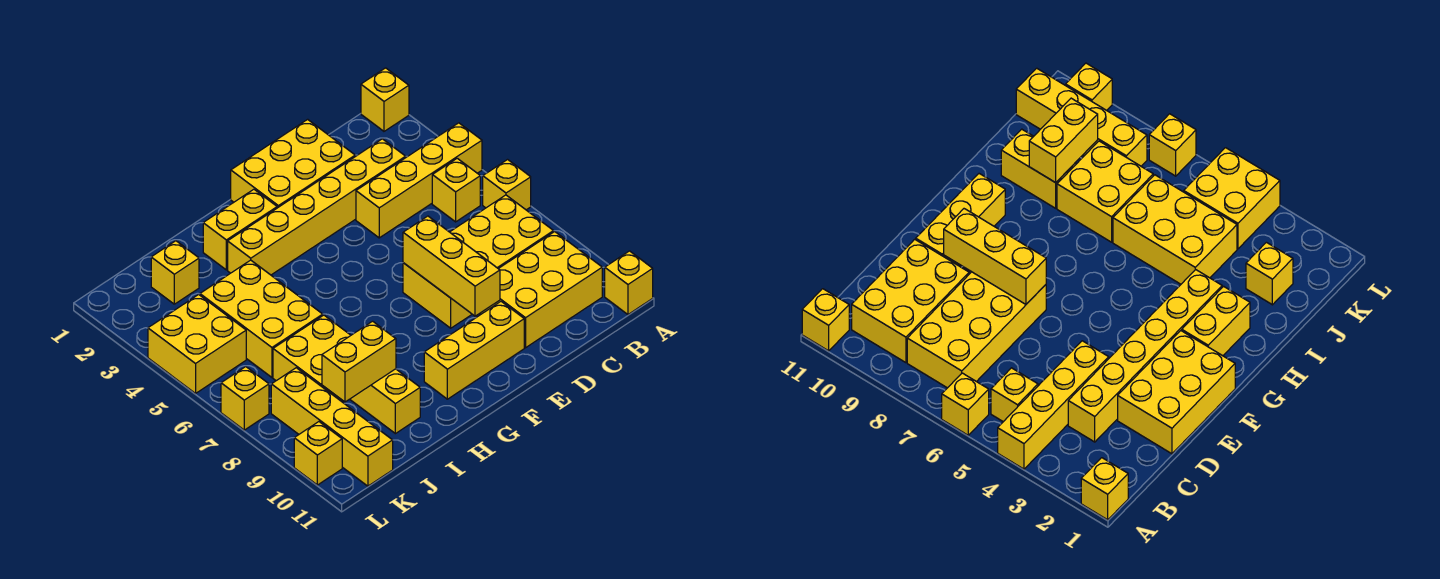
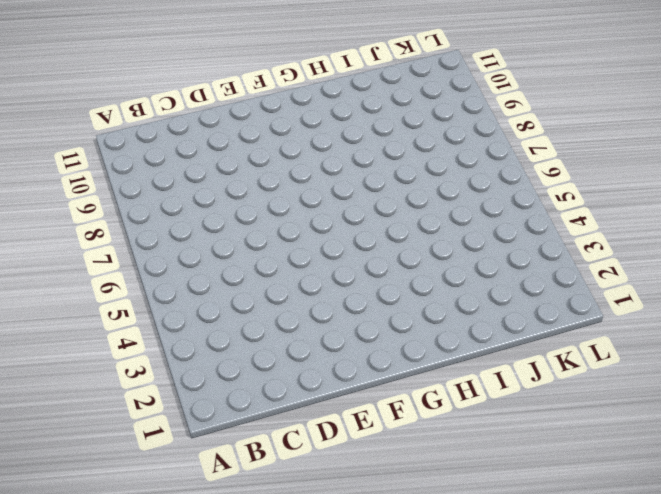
none -> yellow 1x1 brick [361,68,409,131]
none -> yellow 1x4 brick [356,123,482,238]
none -> yellow 1x1 brick [483,160,531,210]

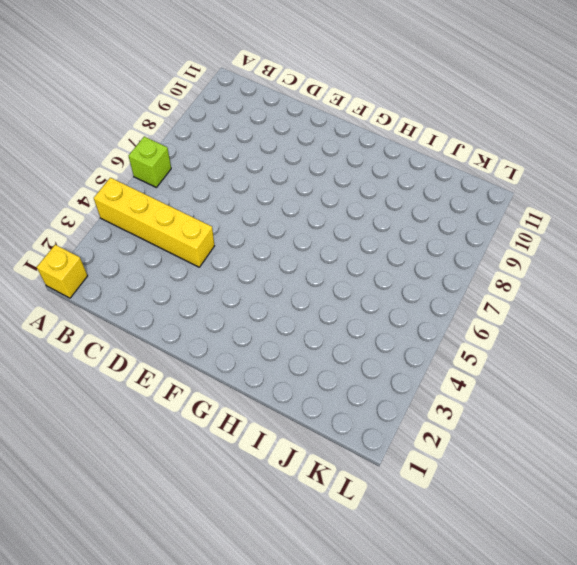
lime 1x1 brick [128,137,171,187] -> yellow 1x1 brick [483,160,531,210]
none -> yellow 1x1 brick [605,251,653,314]
none -> yellow 1x1 brick [432,158,480,222]
none -> yellow 2x4 brick [403,195,554,328]

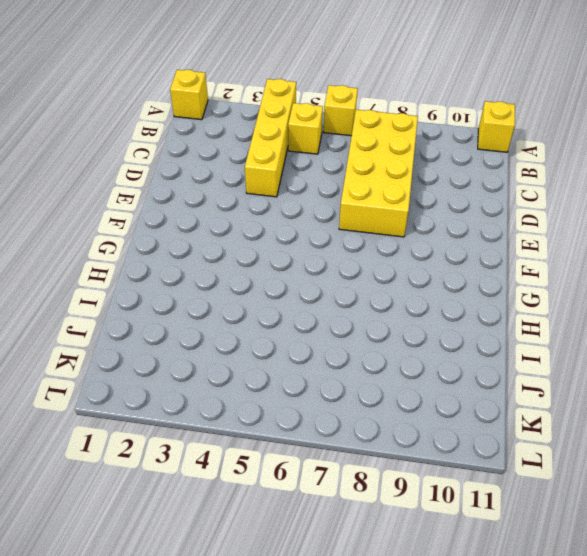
none -> yellow 2x3 brick [480,232,602,348]
none -> yellow 1x6 brick [228,139,406,275]
none -> yellow 2x3 brick [231,119,355,208]

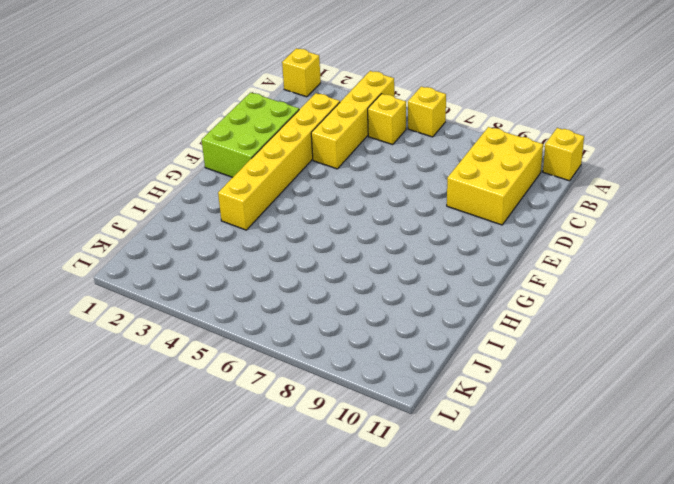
lime 2x3 brick [202,93,299,177] -> yellow 2x3 brick [231,119,355,208]
none -> yellow 2x4 brick [403,195,554,328]
none -> yellow 1x3 brick [424,302,524,399]
none -> yellow 1x2 brick [203,189,277,270]

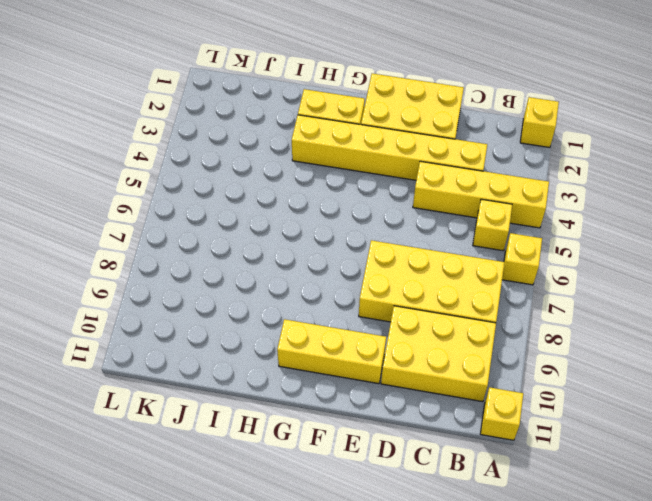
none -> yellow 2x3 brick [200,260,323,377]
none -> yellow 2x2 brick [273,315,351,401]
none -> yellow 1x2 brick [350,369,420,434]

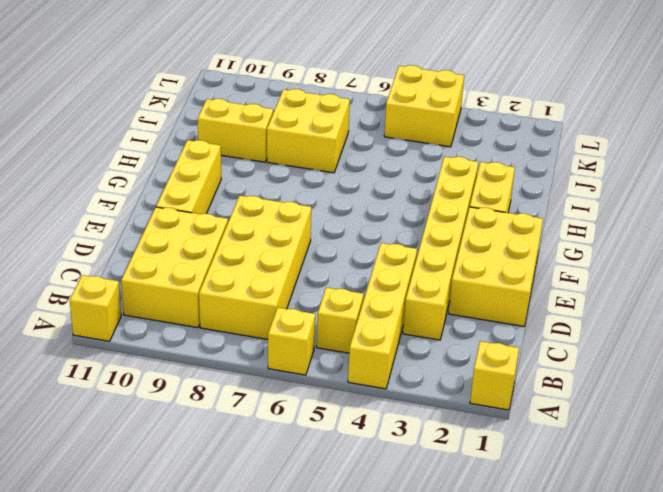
none -> yellow 2x3 brick [200,260,323,377]
none -> yellow 1x1 brick [151,241,199,304]
none -> yellow 1x4 brick [271,368,393,486]

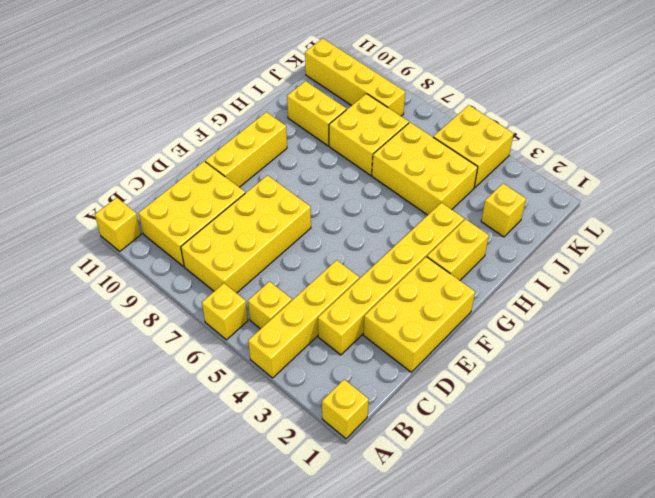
none -> yellow 1x1 brick [221,367,269,430]
none -> yellow 1x1 brick [294,422,342,485]
none -> yellow 1x3 brick [403,216,500,316]

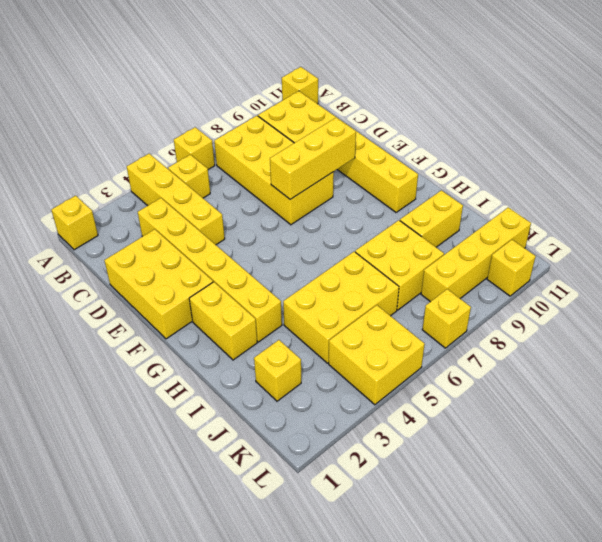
none -> yellow 1x2 brick [322,321,396,402]

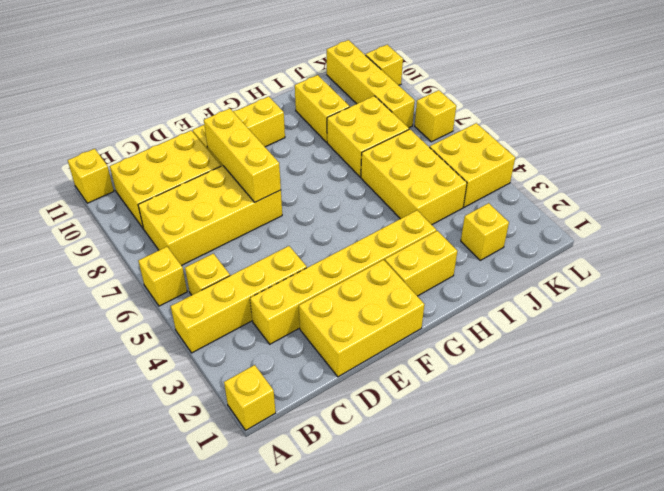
none -> yellow 1x2 brick [322,321,396,402]

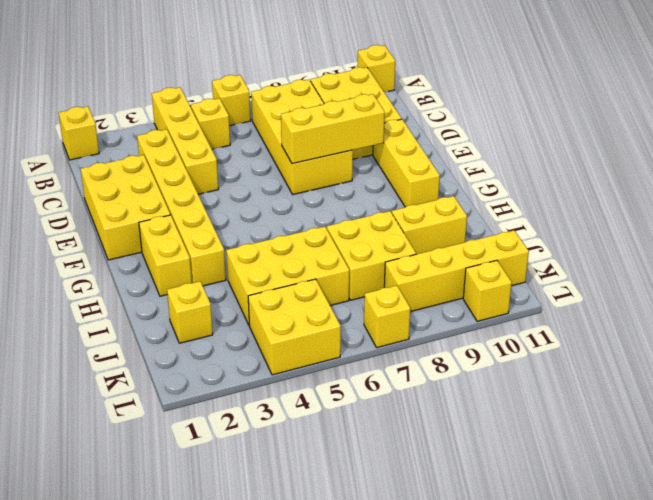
none -> yellow 1x2 brick [322,321,396,402]

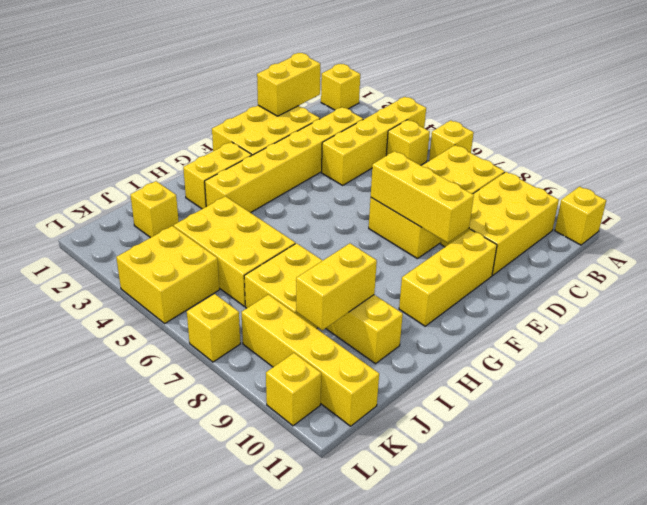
yellow 1x2 brick [257,53,320,116] -> none

